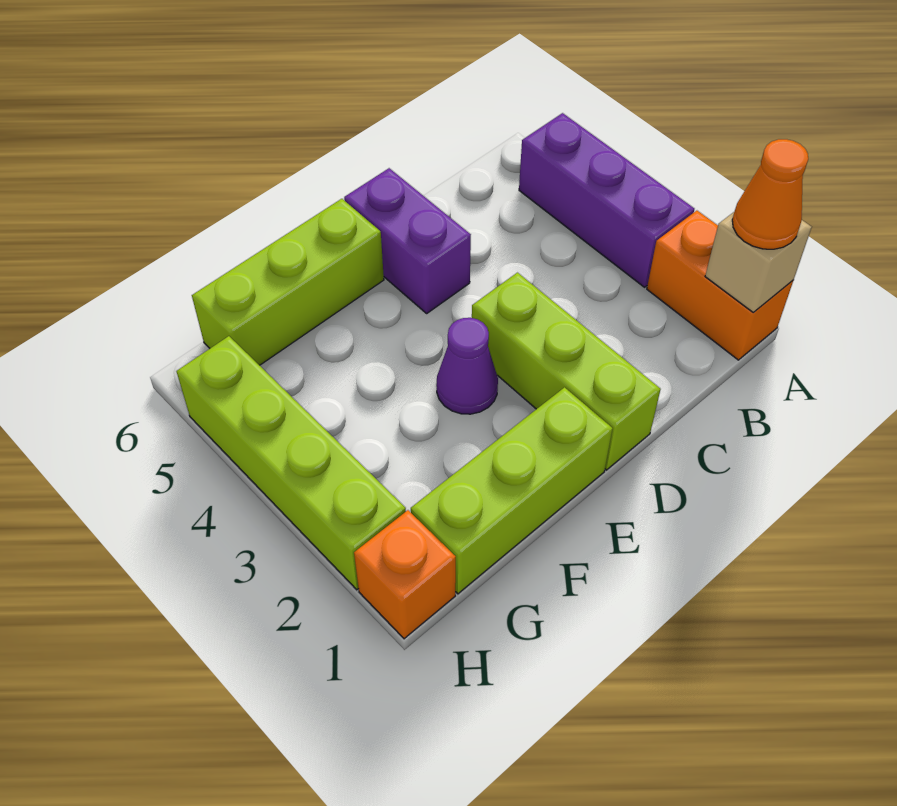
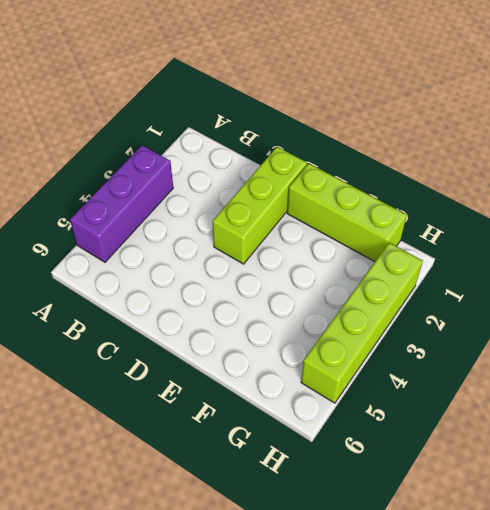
none -> orange 1x2 brick [647,211,793,360]
none -> purple 1x2 brick [344,168,471,313]

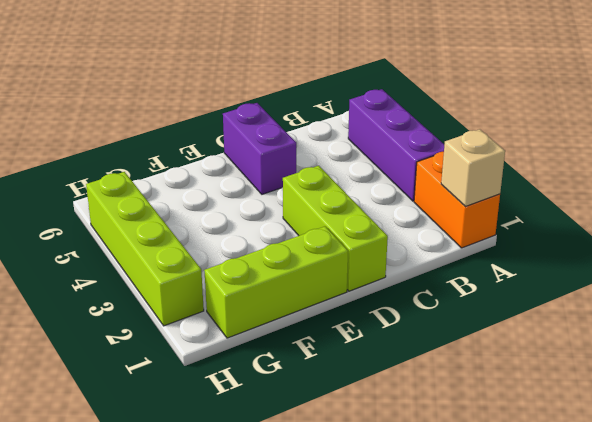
none -> purple 1x1 cone [436,318,498,414]
none -> lime 1x3 brick [192,199,384,365]

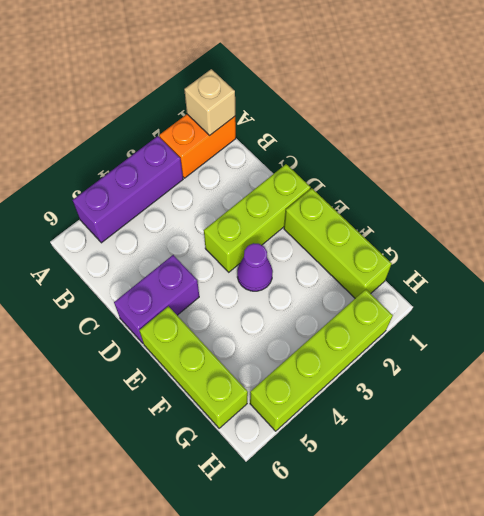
none -> orange 1x1 brick [354,510,456,639]
none -> orange 1x1 cone [732,139,808,249]

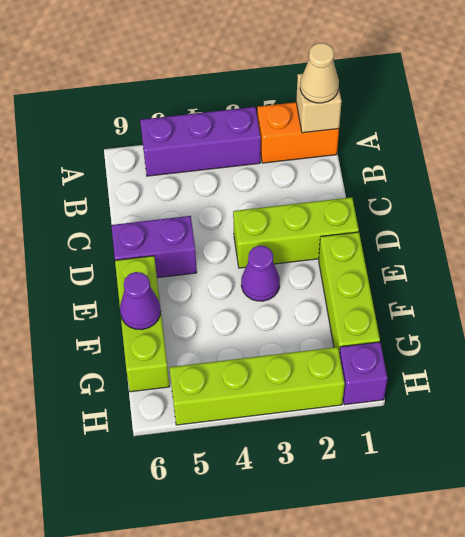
tan 1x1 cone [300,43,339,103] -> orange 1x1 cone [732,139,808,249]
purple 1x1 cone [120,272,161,330] -> none
purple 1x1 brick [339,342,388,405] -> orange 1x1 brick [354,510,456,639]

